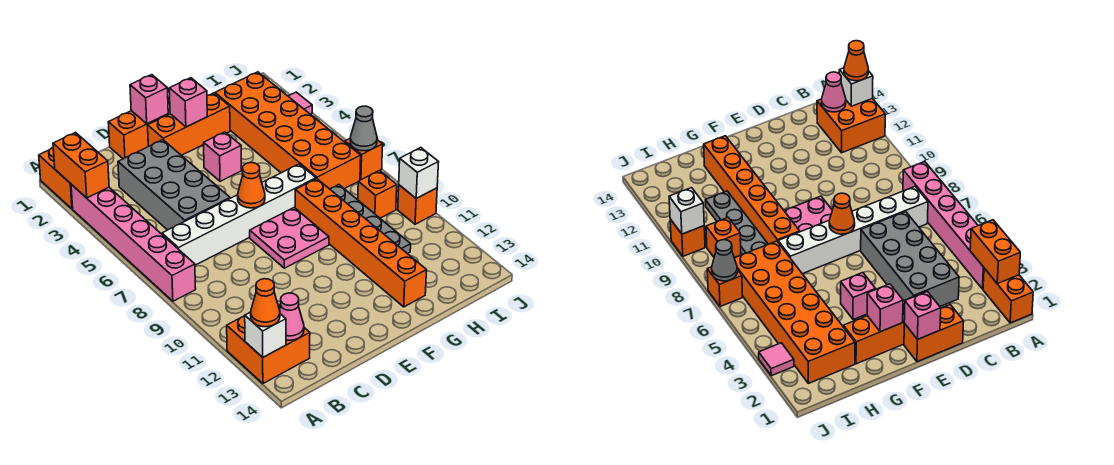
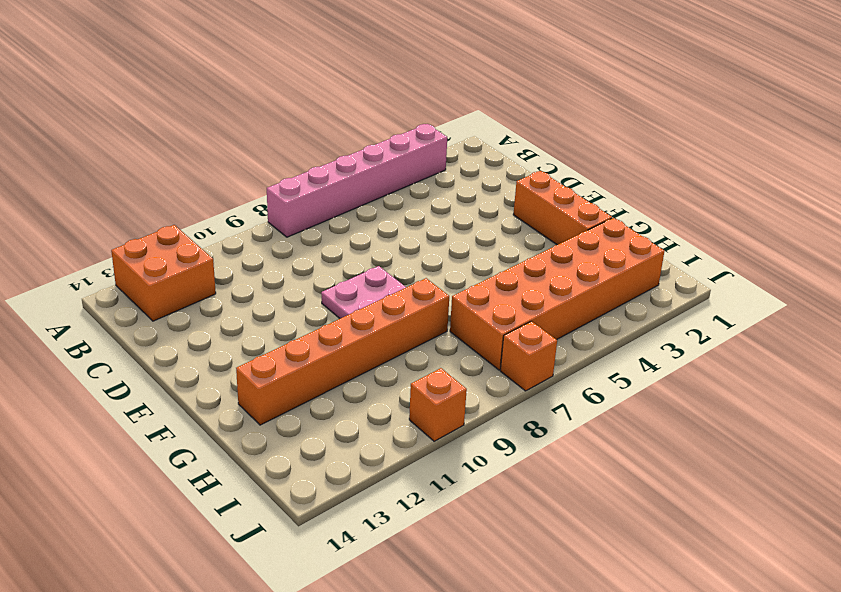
none -> orange 1x2 brick [39,147,73,209]
none -> white 1x6 brick [162,164,316,265]
none -> grey 2x4 brick [118,140,230,230]

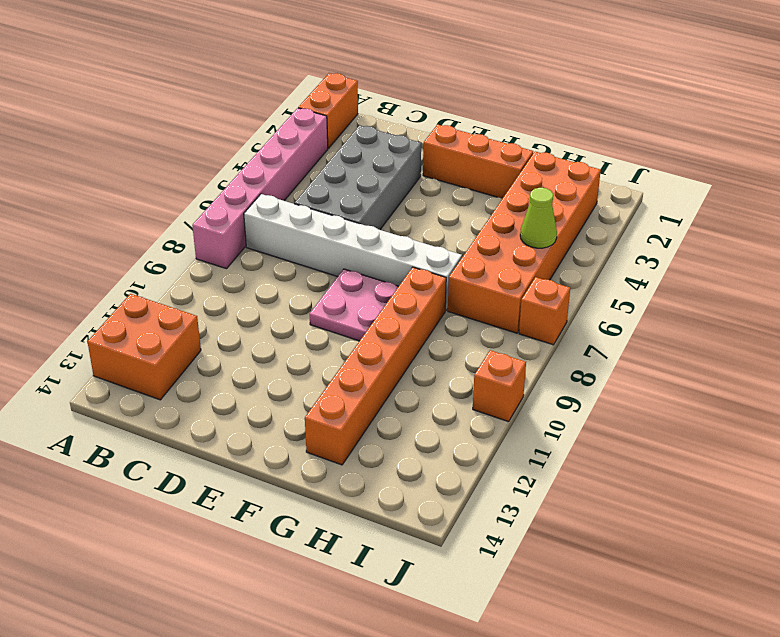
lime 1x1 cone [520,188,557,248] -> none
none -> orange 1x2 brick [108,111,168,159]
none -> pink 1x1 brick [204,132,242,181]
none -> grey 1x4 plate [330,185,411,254]

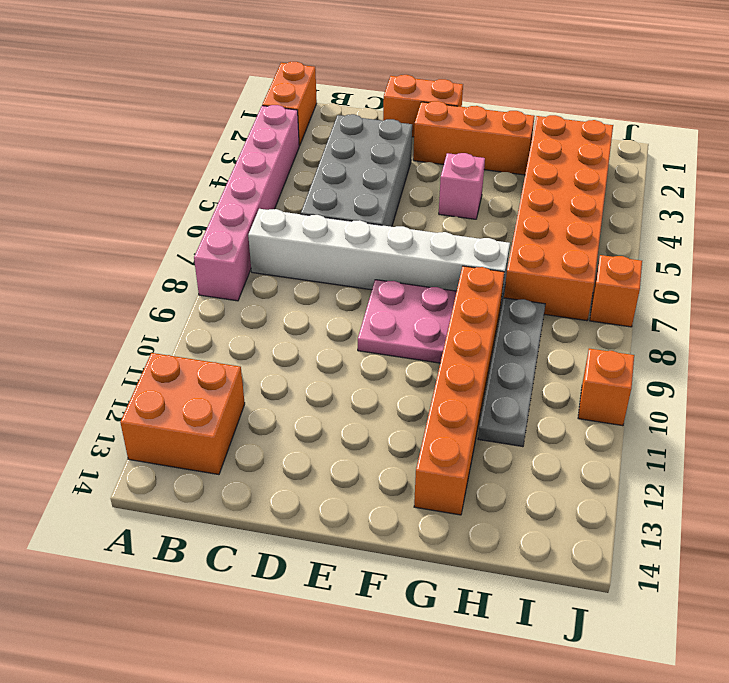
none -> orange 1x1 brick [358,171,397,218]
none -> pink 1x1 tile [288,92,312,114]
none -> orange 1x2 brick [53,133,109,198]

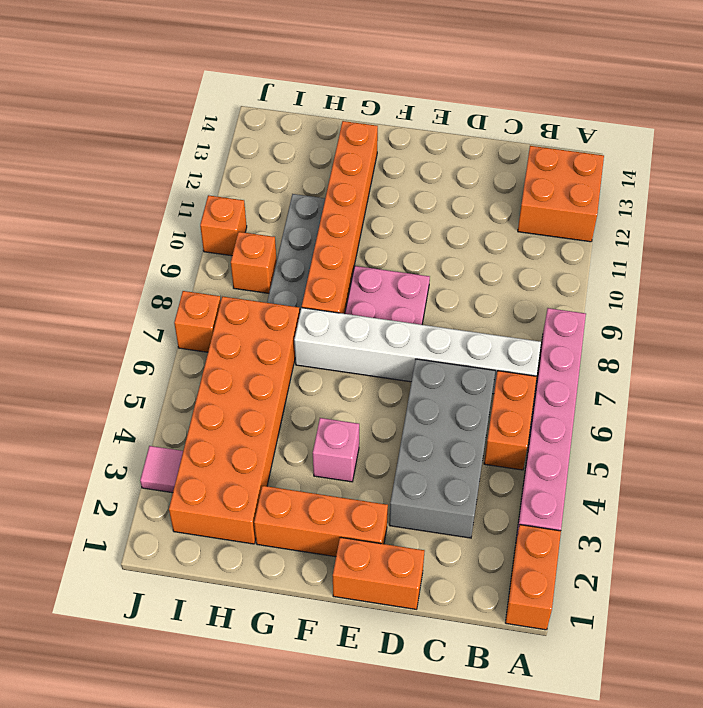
orange 1x2 brick [484,371,537,470] -> orange 1x2 brick moved to [53,133,109,198]
none -> white 1x1 brick [245,312,286,357]
none -> pink 1x1 cone [280,293,304,340]
none -> pink 1x1 brick [130,75,168,124]

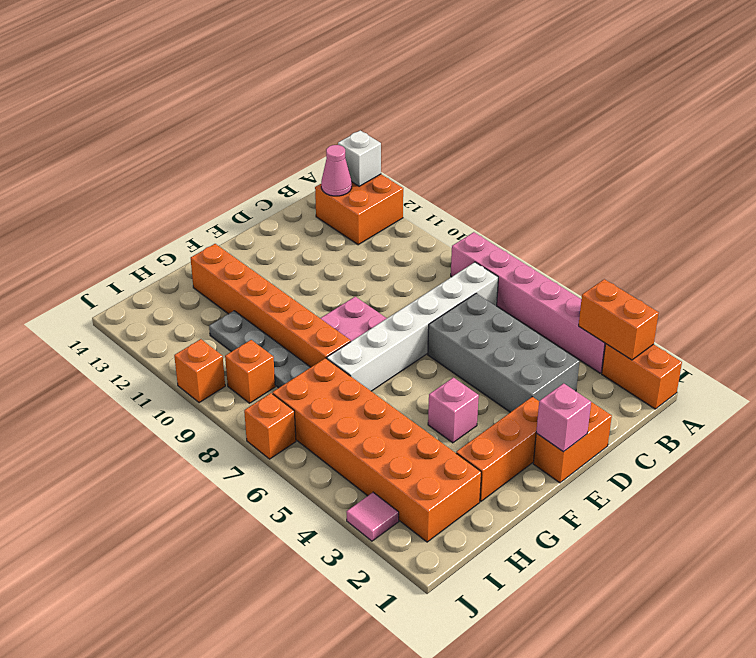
none -> orange 1x1 cone [238,163,265,208]
none -> pink 1x1 brick [169,78,207,127]
none -> grey 1x1 cone [350,106,377,151]

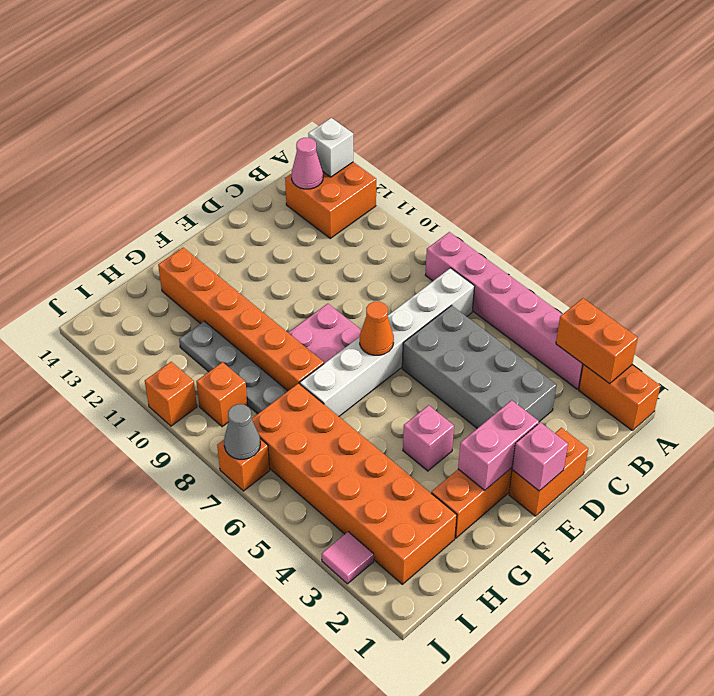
pink 1x2 brick [458,400,539,490] -> pink 1x1 brick [169,78,207,127]
none -> white 1x1 brick [399,148,439,198]
none -> orange 1x1 cone [251,279,280,327]

